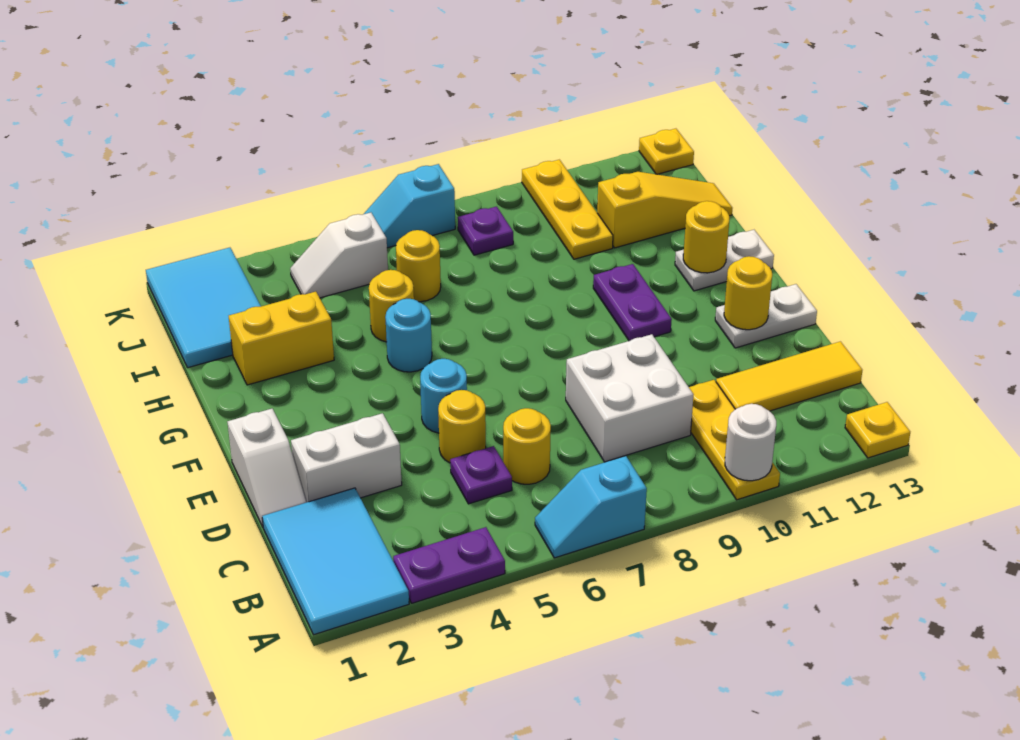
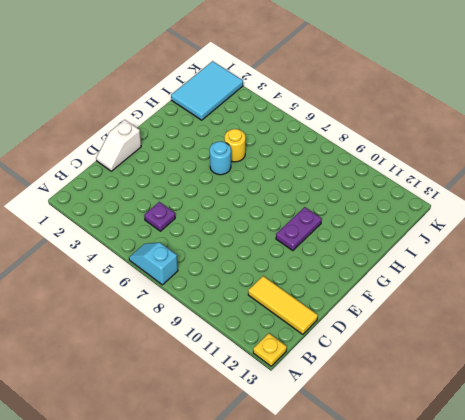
none -> cyan 2x3 tile [262,488,409,635]
none -> purple 1x2 plate [393,527,505,603]
none -> yellow 1x3 plate [689,380,780,500]
none -> yellow 1x1 round brick [503,408,551,484]

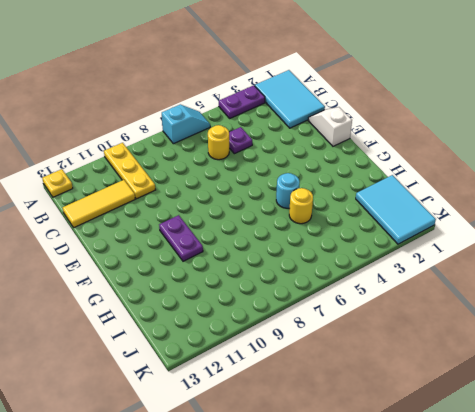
none -> white 2x2 brick [566,334,694,462]
none -> white 1x2 brick [291,413,402,502]
none -> yellow 1x1 round brick [438,390,486,463]
none -> cyan 1x1 round brick [420,359,467,433]

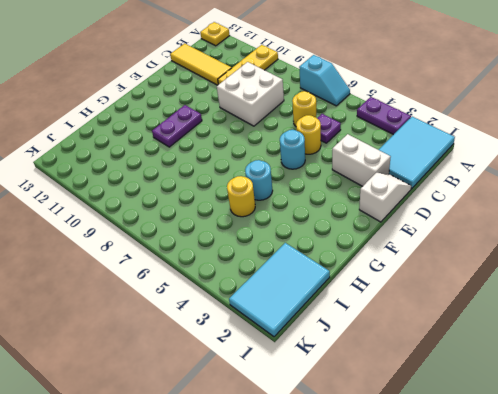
none -> white 1x2 plate [715,284,817,348]
none -> white 1x2 plate [675,230,774,291]
none -> yellow 1x2 brick [229,292,334,385]
none -> yellow 1x1 round brick [396,230,441,302]

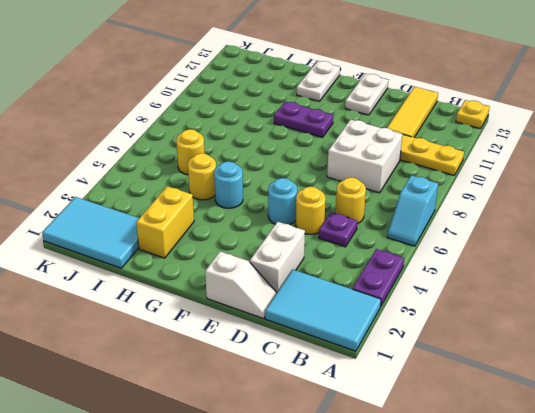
none -> yellow 1x3 plate [522,160,613,259]
none -> yellow 1x3 slope [597,172,732,248]
none -> white 1x2 slope [290,213,388,298]
none -> purple 1x1 plate [458,207,513,255]

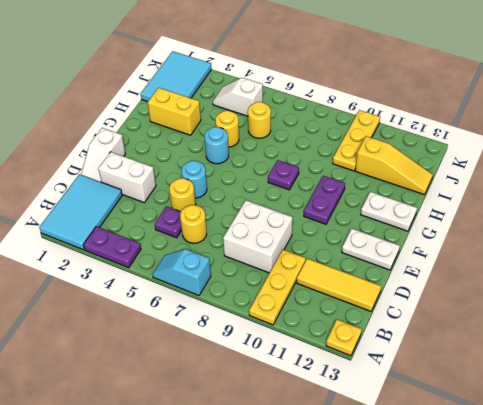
purple 1x1 plate [268,160,299,190] -> purple 1x1 plate moved to [458,207,513,255]
none -> cyan 1x2 slope [364,164,455,248]
none -> yellow 1x1 plate [639,129,694,174]
none -> white 1x1 round brick [725,404,776,481]
none -> yellow 1x1 round brick [724,256,772,330]

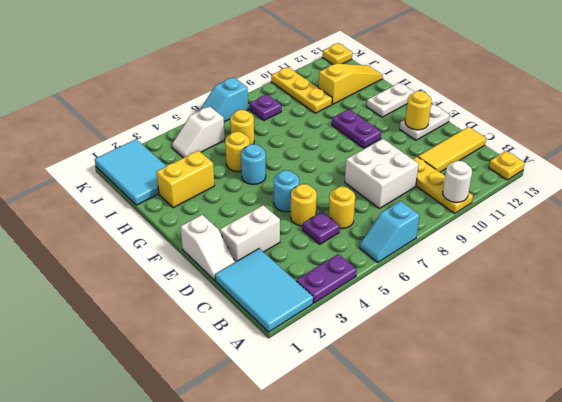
none -> yellow 1x1 round brick [683,201,729,273]

